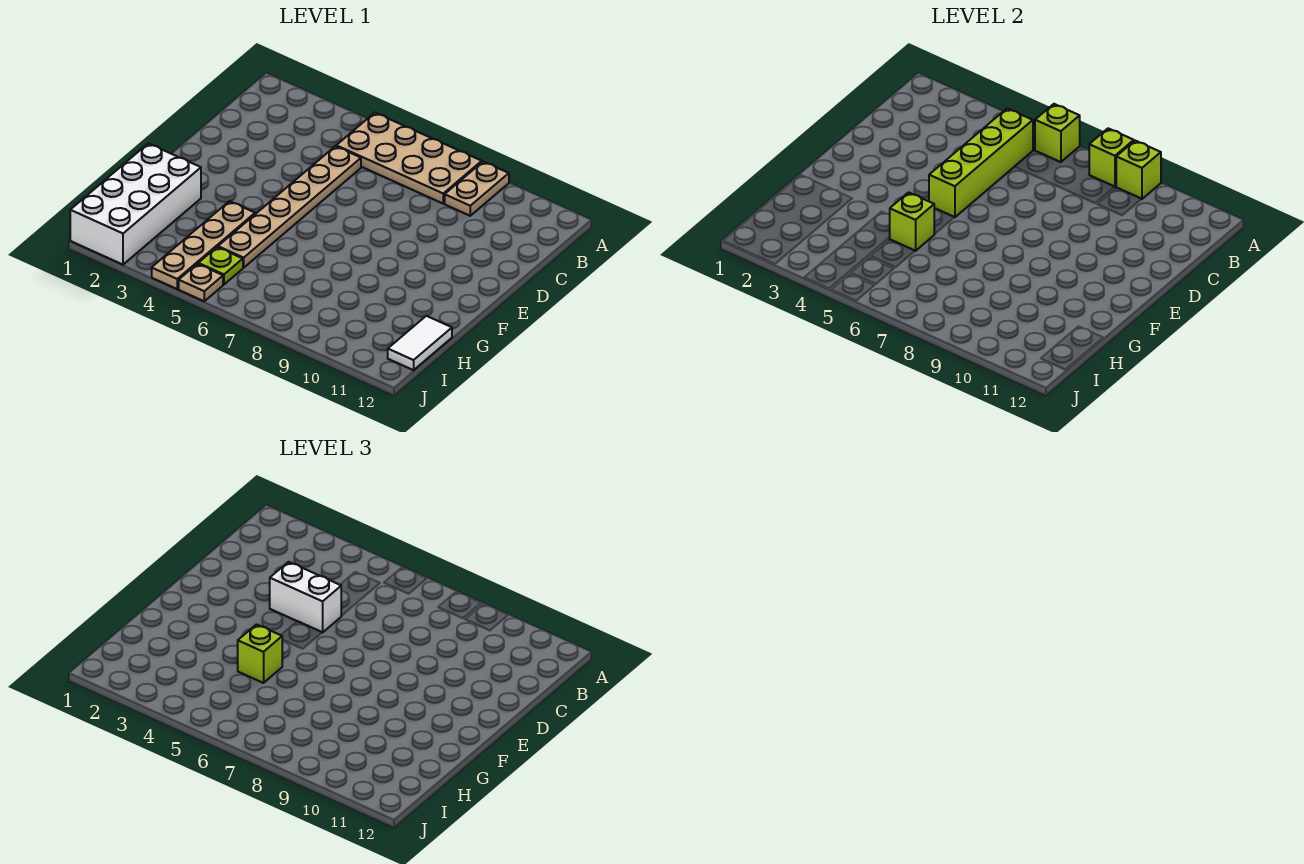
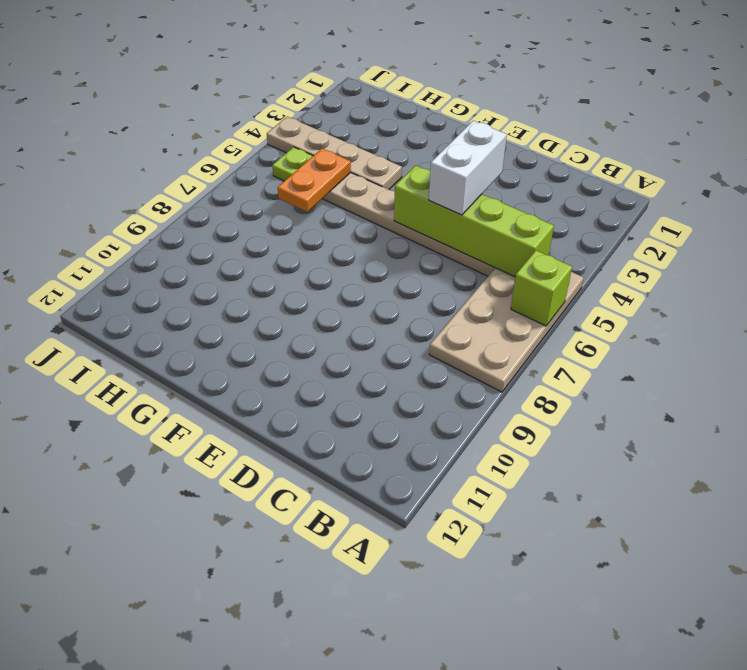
orange 1x2 plate [278,149,351,212] -> none
none -> tan 1x2 plate [445,162,509,216]
none -> white 2x4 brick [70,143,201,265]
none -> white 1x2 tile [388,316,452,370]

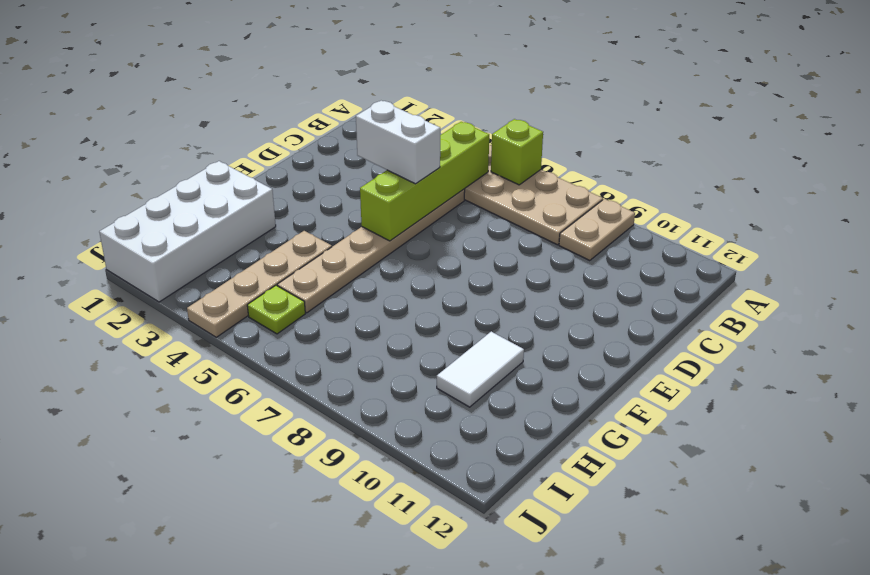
white 1x2 tile [437,332,524,407] -> white 1x2 tile moved to [388,316,452,370]
none -> tan 1x1 plate [179,264,223,301]
none -> lime 1x1 brick [1089,128,1134,187]
none -> lime 1x1 brick [1116,141,1161,199]

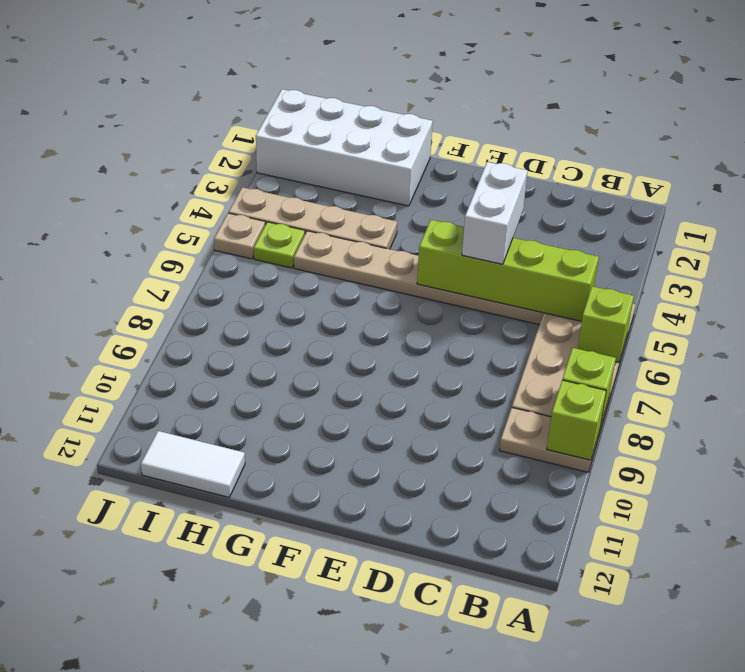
none -> lime 1x1 brick [890,192,934,251]
none -> lime 1x1 brick [238,624,282,683]

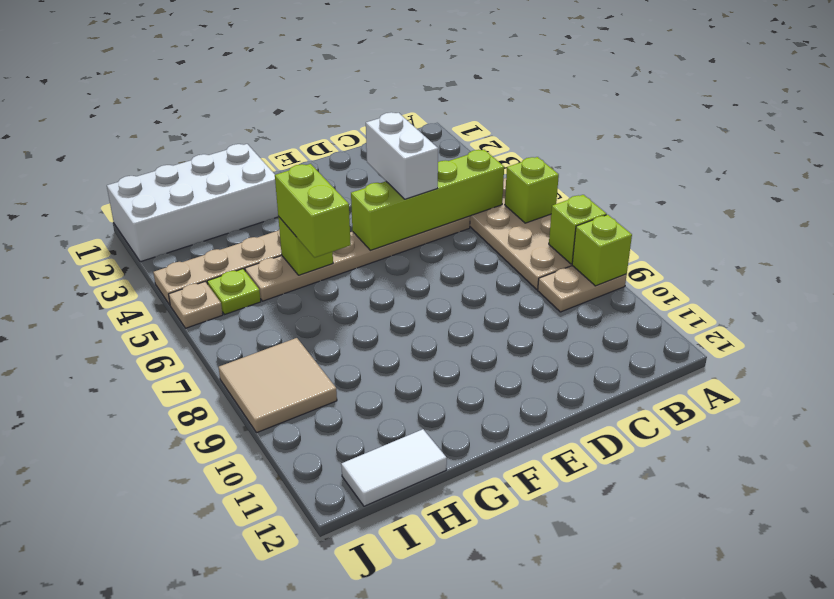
lime 1x2 brick [275,164,351,258] -> lime 1x1 brick [238,624,282,683]
tan 2x2 tile [219,338,337,433] -> none

